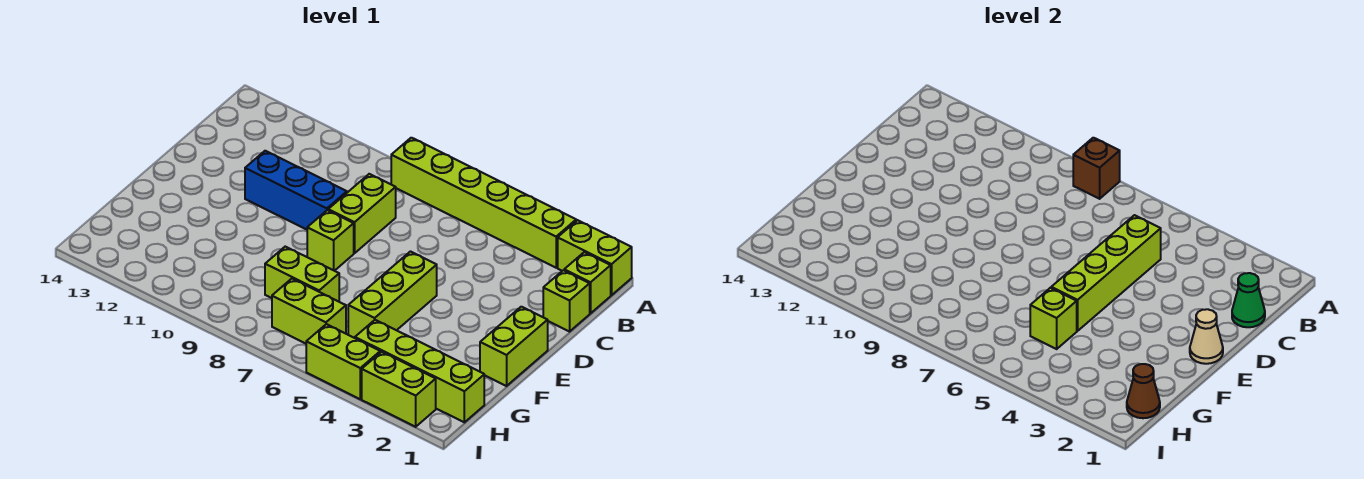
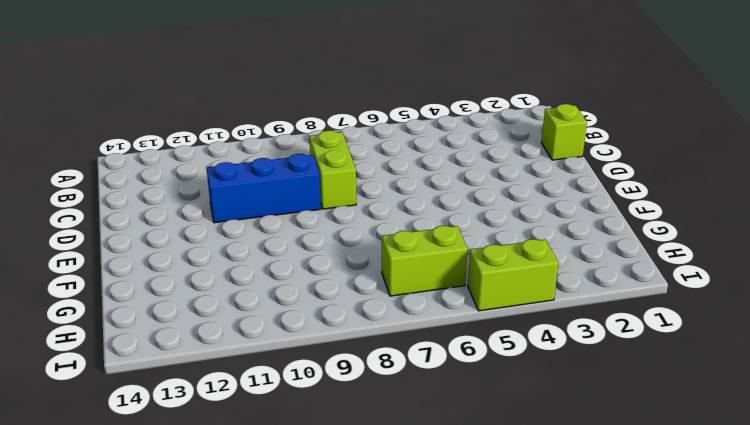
none -> lime 1x2 brick [558,220,632,295]
none -> lime 1x6 brick [391,138,576,268]
none -> lime 1x1 brick [564,252,611,313]

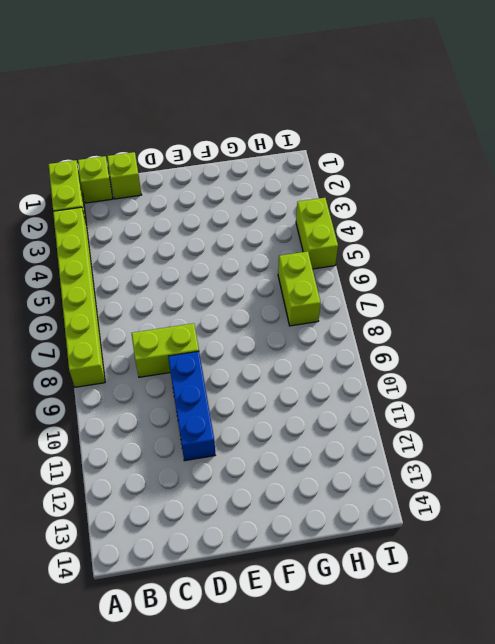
none -> lime 1x2 brick [480,307,548,386]
none -> lime 1x3 brick [348,252,437,338]
none -> lime 1x1 brick [307,210,354,271]

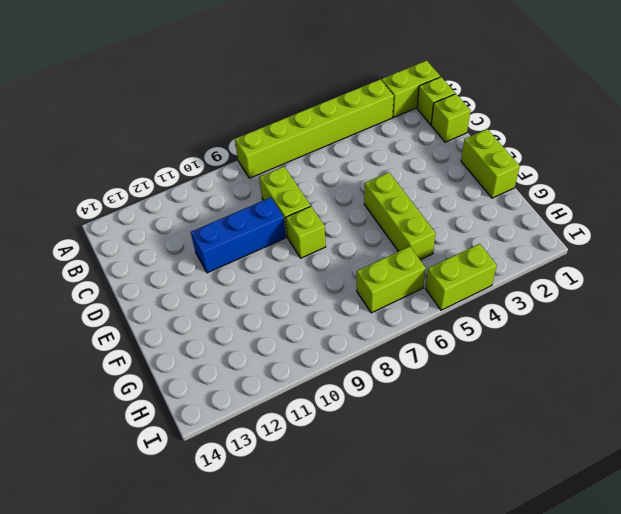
none -> lime 1x2 brick [265,247,339,302]
none -> lime 1x4 brick [355,320,484,422]
none -> lime 1x2 brick [362,352,436,427]

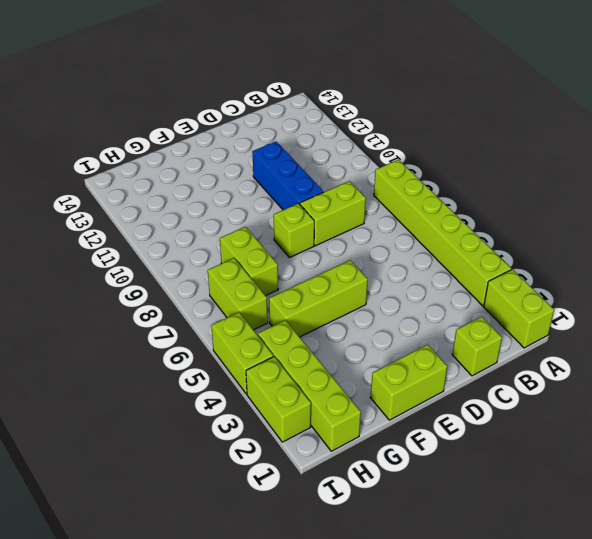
none -> lime 1x1 brick [564,252,611,313]
none -> brown 1x1 brick [1073,138,1120,199]
none -> green 1x1 cone [1232,273,1265,327]

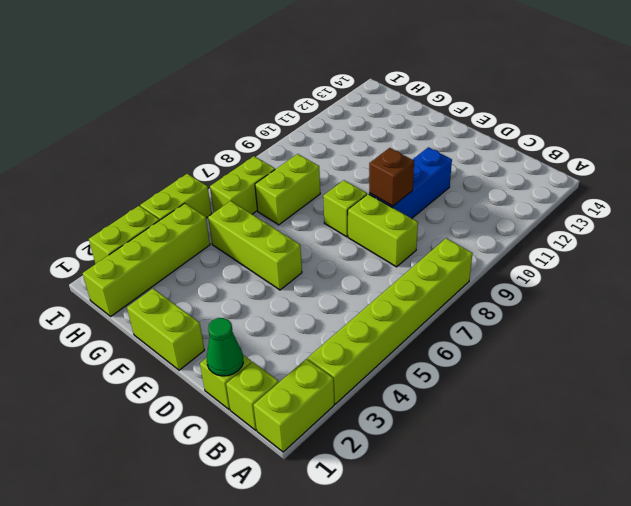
brown 1x1 brick [369,148,414,206] -> brown 1x1 brick moved to [1073,138,1120,199]
none -> lime 1x4 brick [1051,215,1161,331]
none -> tan 1x1 cone [1190,309,1223,364]
none -> lime 1x1 brick [1030,288,1077,349]

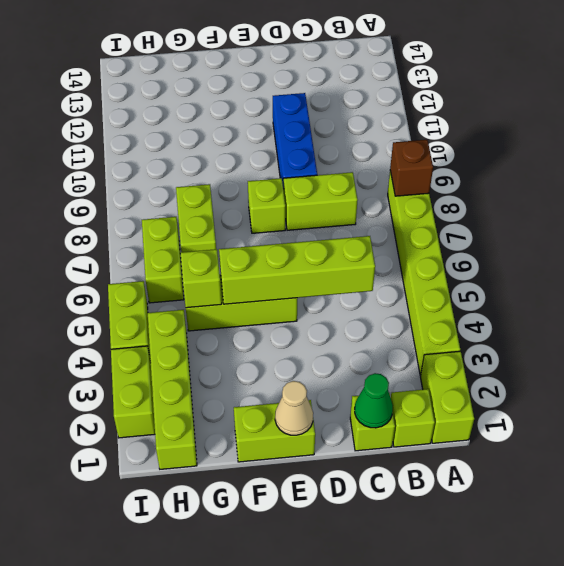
none -> brown 1x1 cone [1127,364,1160,418]

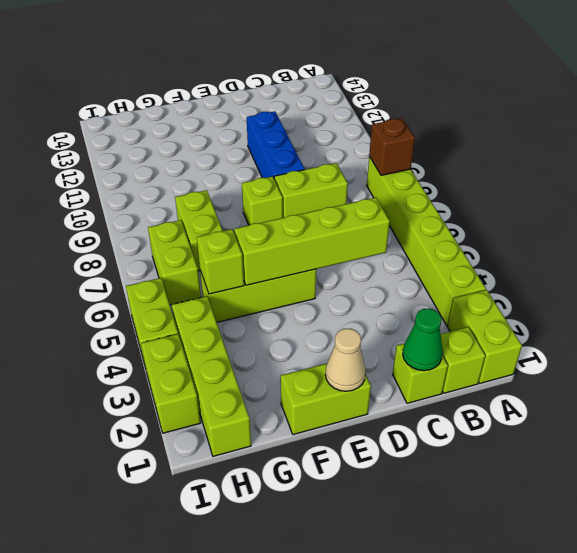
none -> brown 1x1 cone [1127,364,1160,418]

